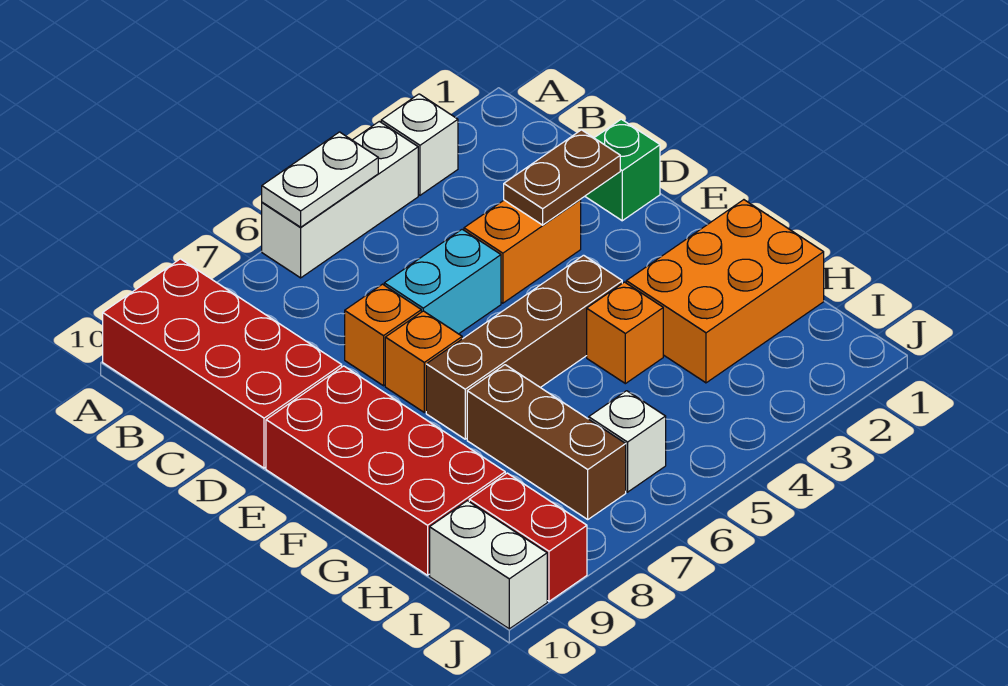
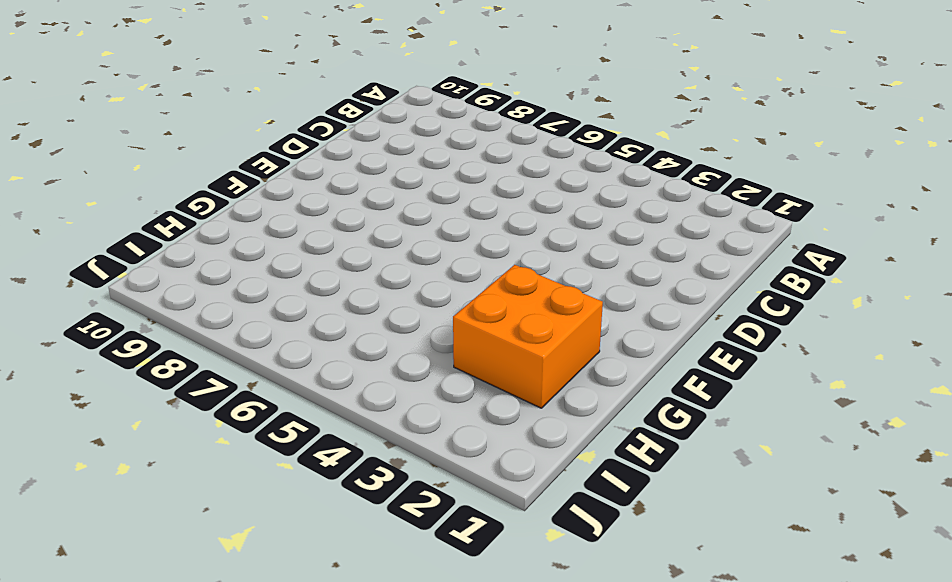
orange 2x2 brick [453,265,603,408] -> orange 2x3 brick [626,200,824,383]
none -> white 1x1 brick [381,94,458,195]
none -> white 1x3 brick [262,121,418,278]
none -> red 2x4 brick [103,259,342,468]

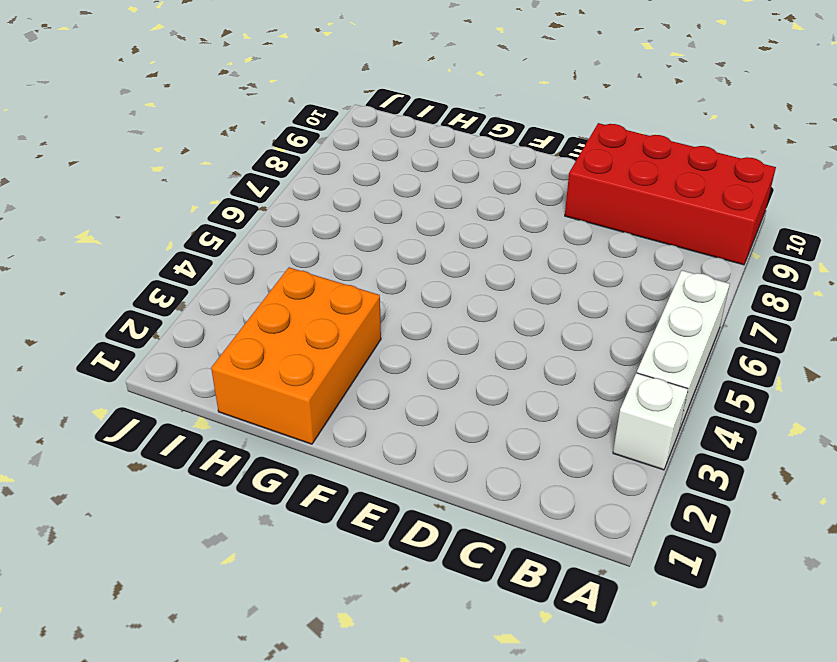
none -> green 1x1 brick [585,119,660,221]
none -> orange 1x2 brick [464,200,581,303]
none -> cyan 1x2 brick [384,229,501,334]

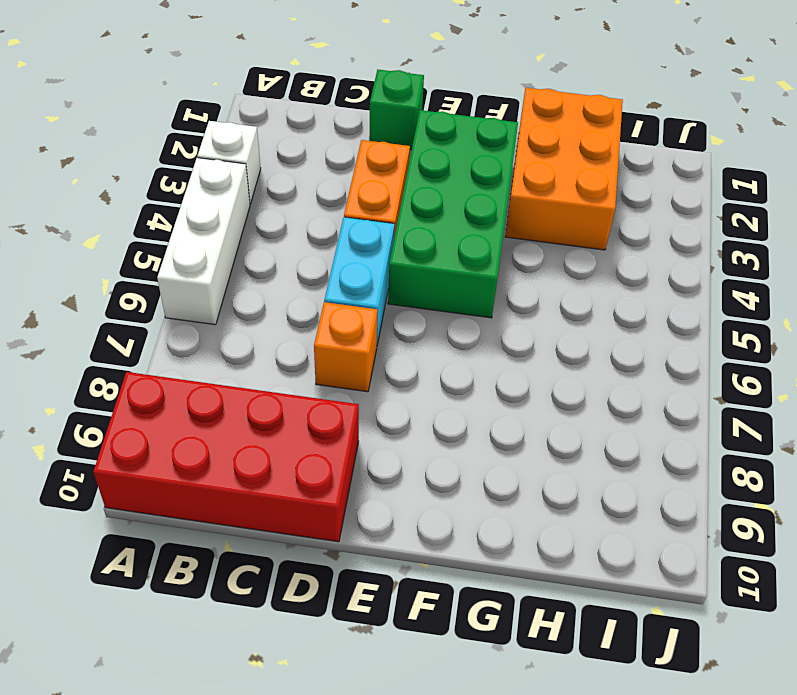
green 2x4 brick [388,110,518,318] -> brown 1x4 brick [426,255,622,439]
none -> orange 1x1 brick [385,311,462,412]
none -> red 2x4 brick [266,366,505,575]
none -> orange 1x1 brick [587,282,663,384]

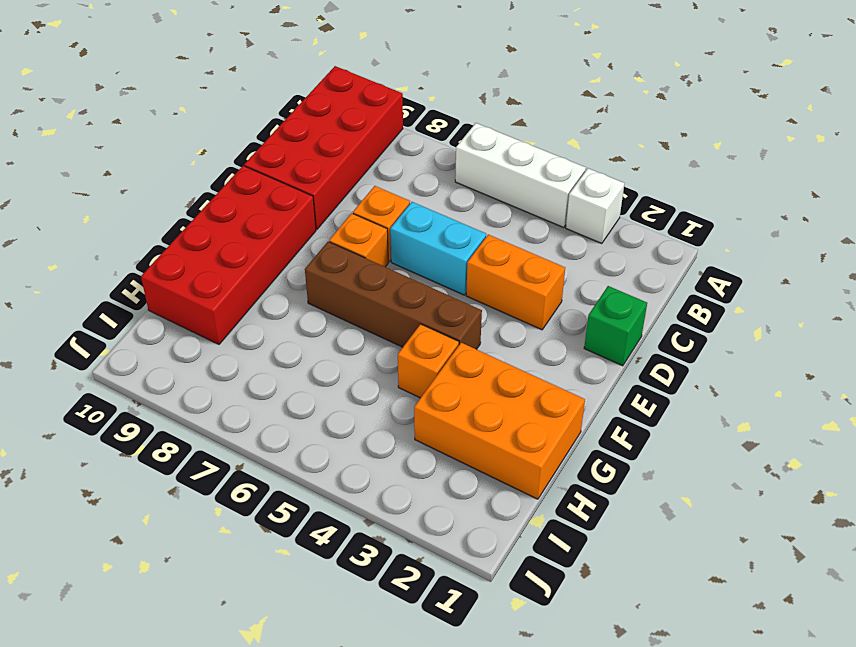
none -> brown 1x3 brick [467,365,626,519]
none -> white 1x1 brick [589,391,666,492]
none -> red 1x2 brick [469,473,587,601]

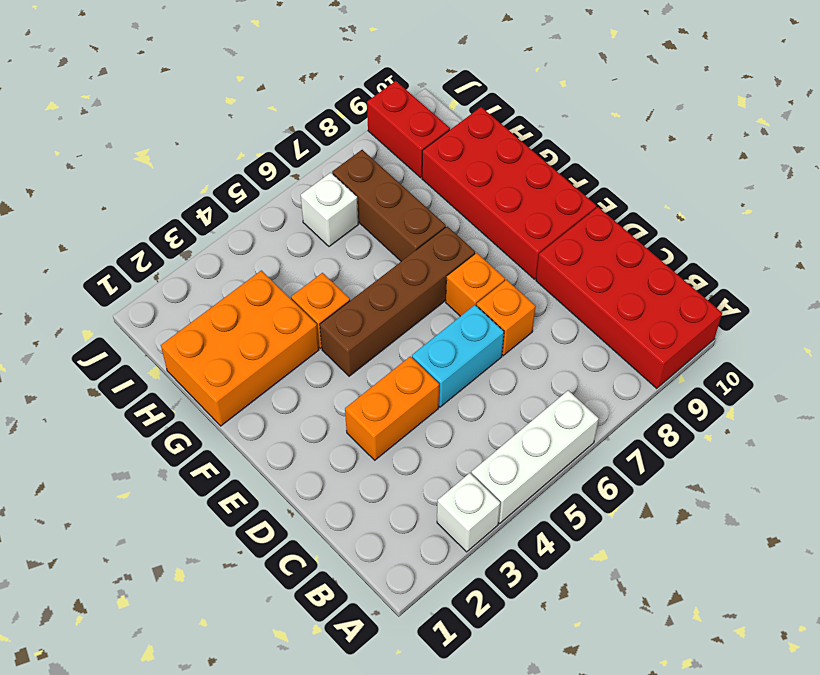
none -> green 1x1 brick [585,119,660,221]
none -> white 1x2 brick [430,501,547,629]
none -> white 1x2 plate [262,132,378,227]

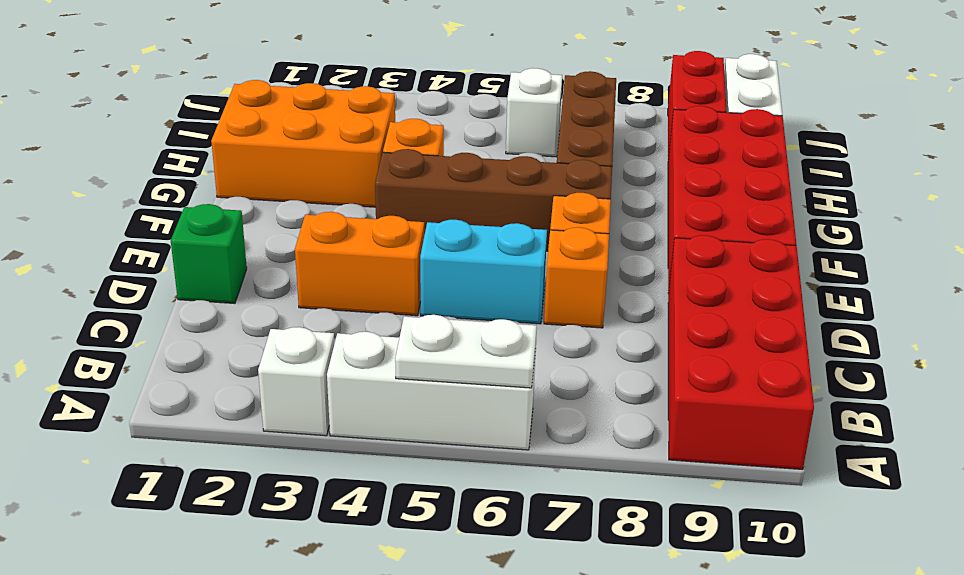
none -> brown 1x2 plate [504,130,620,225]

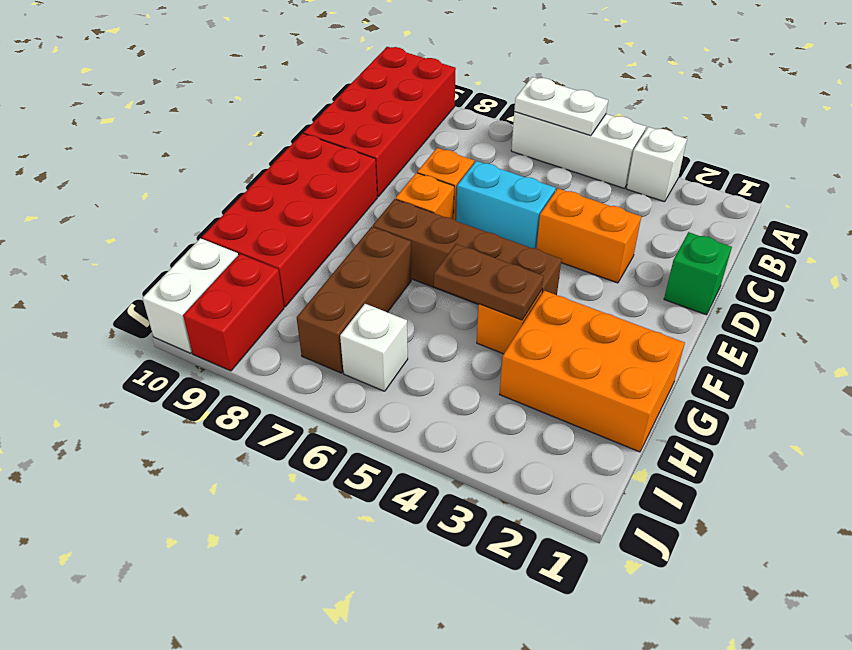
brown 1x2 plate [434,244,544,320] -> brown 1x2 plate moved to [504,130,620,225]

